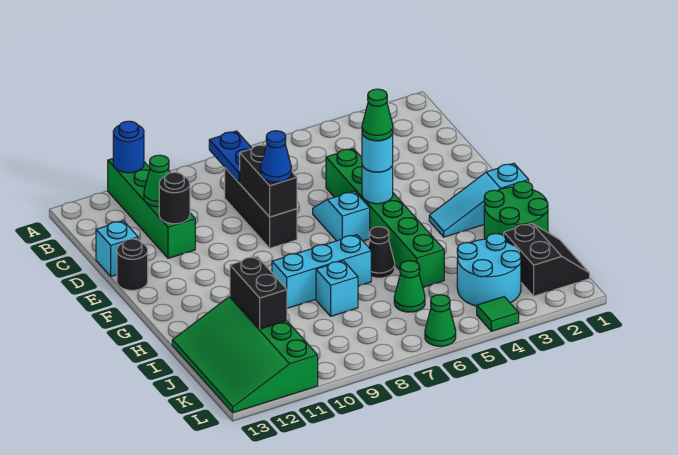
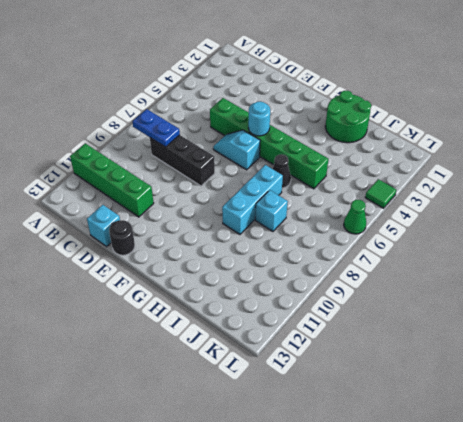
none -> cyan 1x3 slope [429,163,529,237]
none -> green 3x4 slope [172,296,318,413]
none -> black 2x2 slope [504,223,590,296]

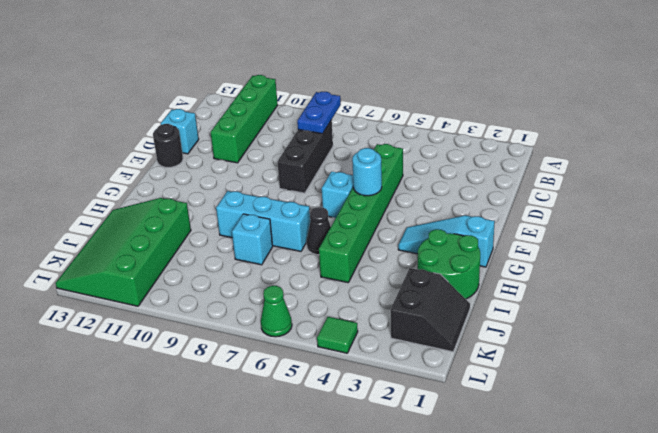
none -> cyan 2x2 round brick [457,234,521,306]
none -> green 1x1 cone [394,261,425,312]
none -> blue 1x1 round brick [113,121,144,173]

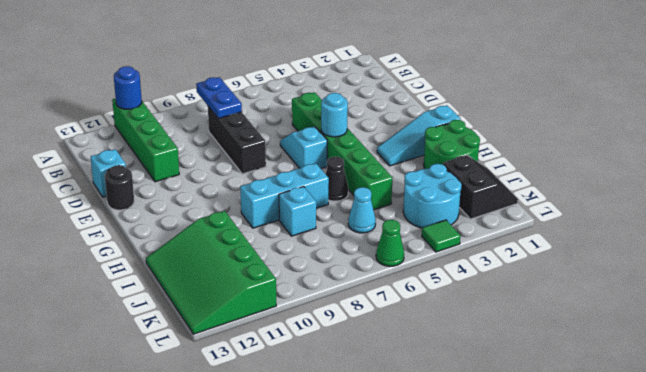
cyan 1x1 cone [348,187,376,233] -> green 1x1 cone [394,261,425,312]
none -> green 1x1 cone [144,155,170,207]
none -> black 1x2 brick [240,145,297,217]
none -> black 1x1 round brick [159,172,190,224]

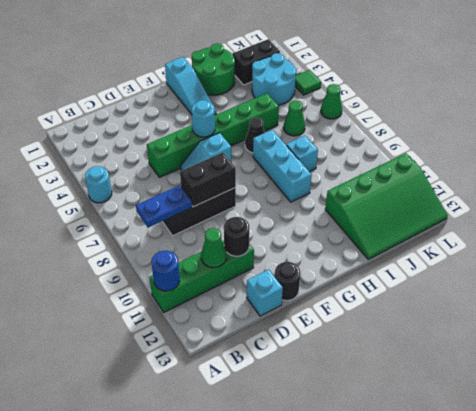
cyan 1x1 round brick [85,166,112,203] -> cyan 1x1 round brick moved to [362,134,393,172]
none -> black 1x2 brick [230,257,287,329]
none -> blue 1x1 cone [261,131,291,182]
none -> green 1x1 cone [362,89,393,141]

